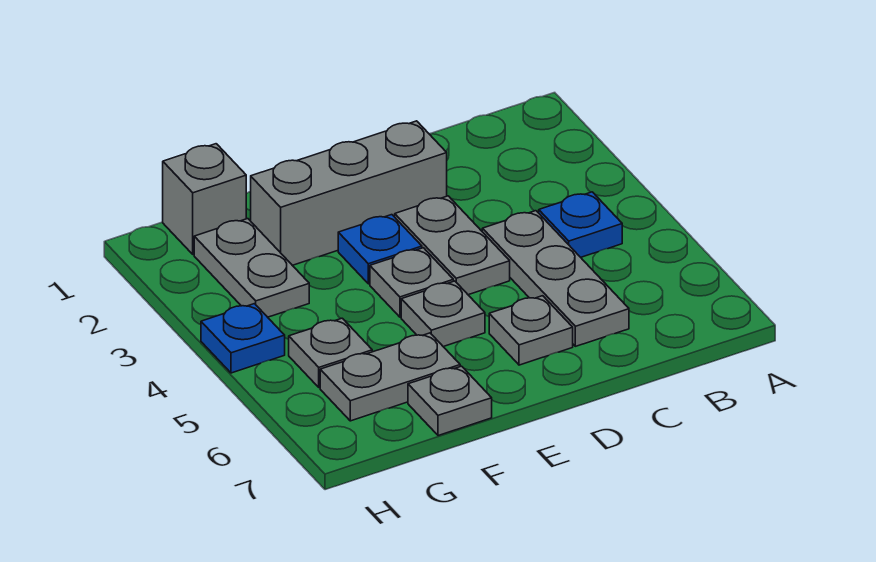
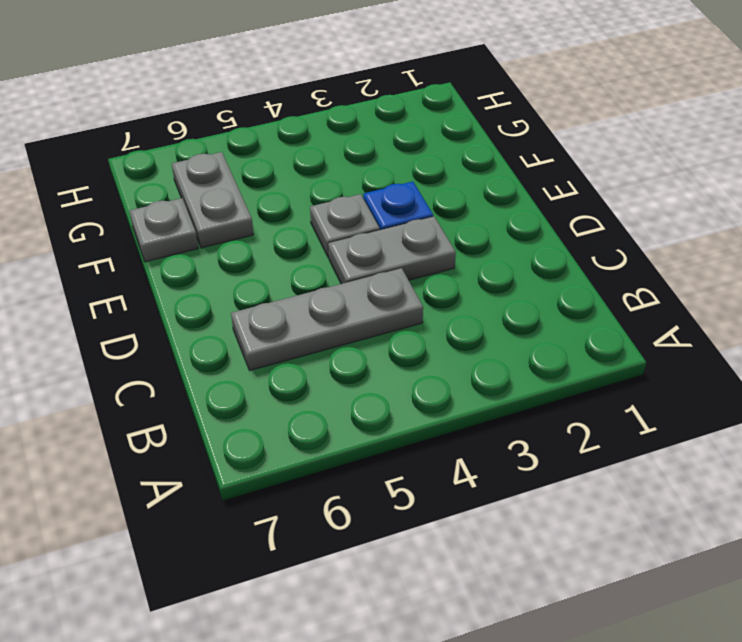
none -> blue 1x1 plate [539,192,622,257]
none -> grey 1x3 brick [251,121,447,265]
none -> grey 1x1 plate [489,296,573,365]

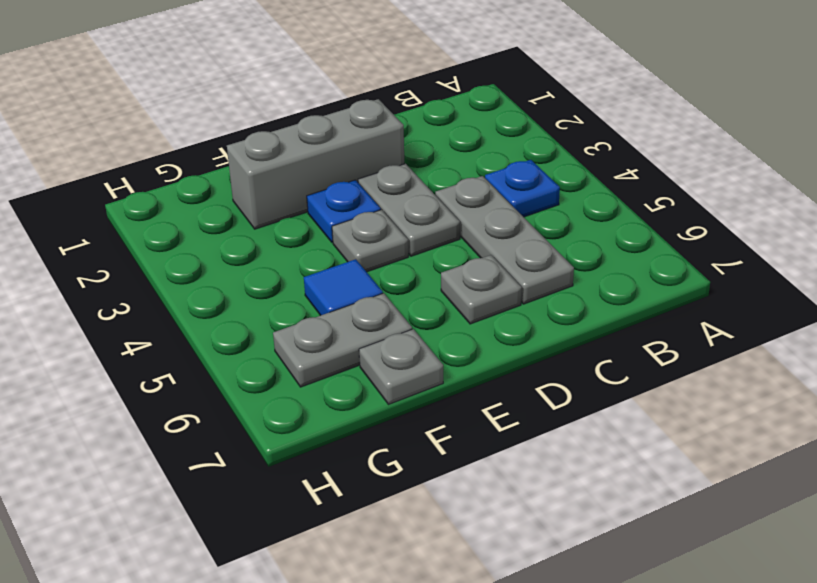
blue 1x1 tile [304,259,383,316] -> none
none -> grey 1x1 plate [401,281,485,347]
none -> grey 1x1 brick [163,144,246,254]
none -> grey 1x2 plate [194,219,309,317]

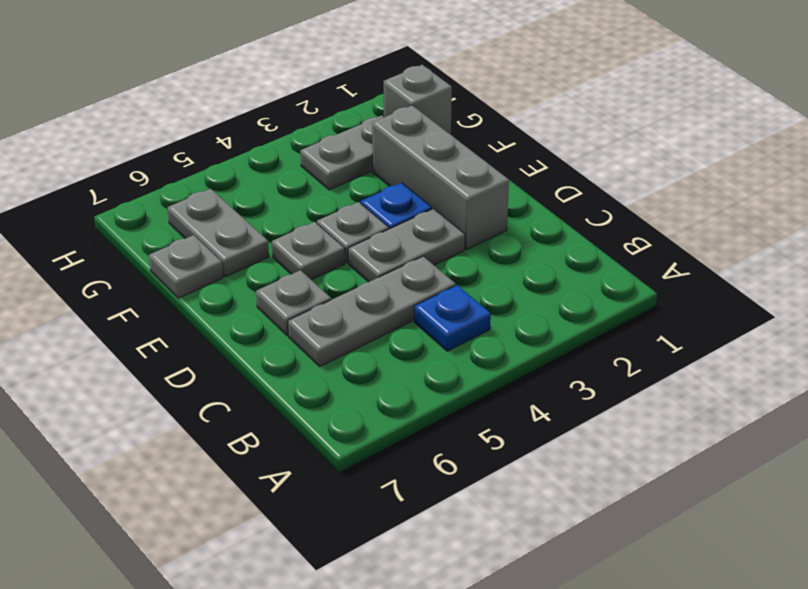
none -> grey 1x1 plate [289,318,372,388]
none -> blue 1x1 plate [201,304,285,373]

